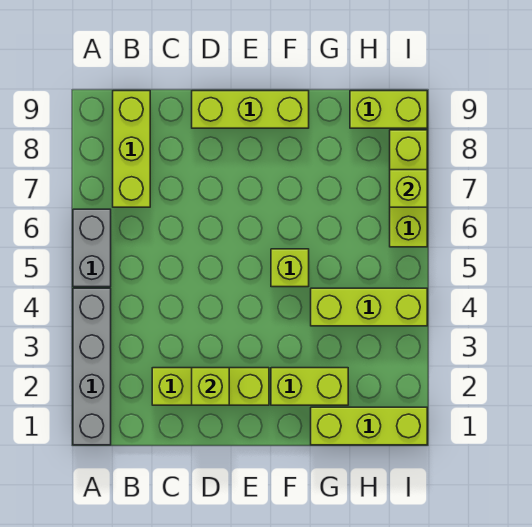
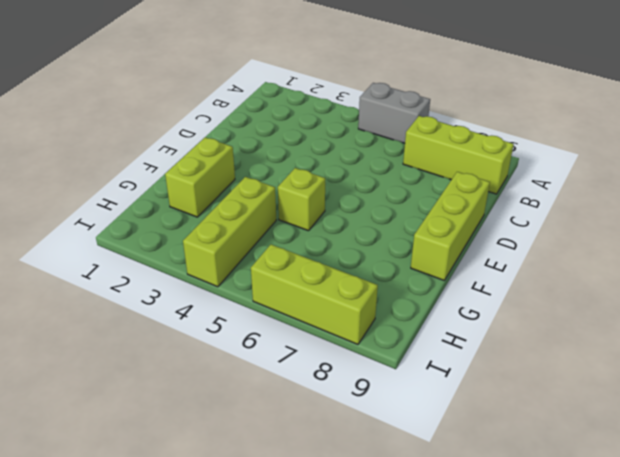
none -> grey 1x4 brick [73,288,111,445]
none -> lime 1x3 brick [152,368,269,405]
none -> lime 1x3 brick [311,407,427,445]

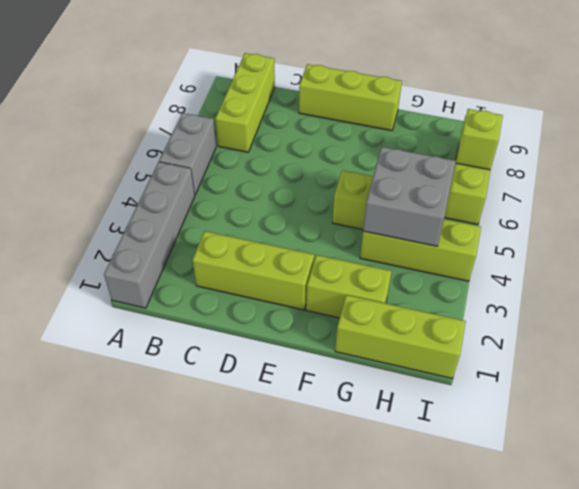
grey 2x2 brick [363,147,455,246] -> none
none -> lime 1x2 brick [350,91,427,128]
none -> lime 1x1 brick [192,368,229,405]

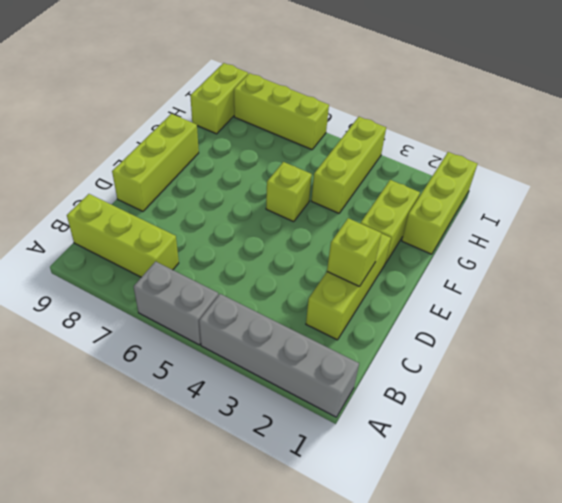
none -> lime 1x1 brick [390,170,427,207]

